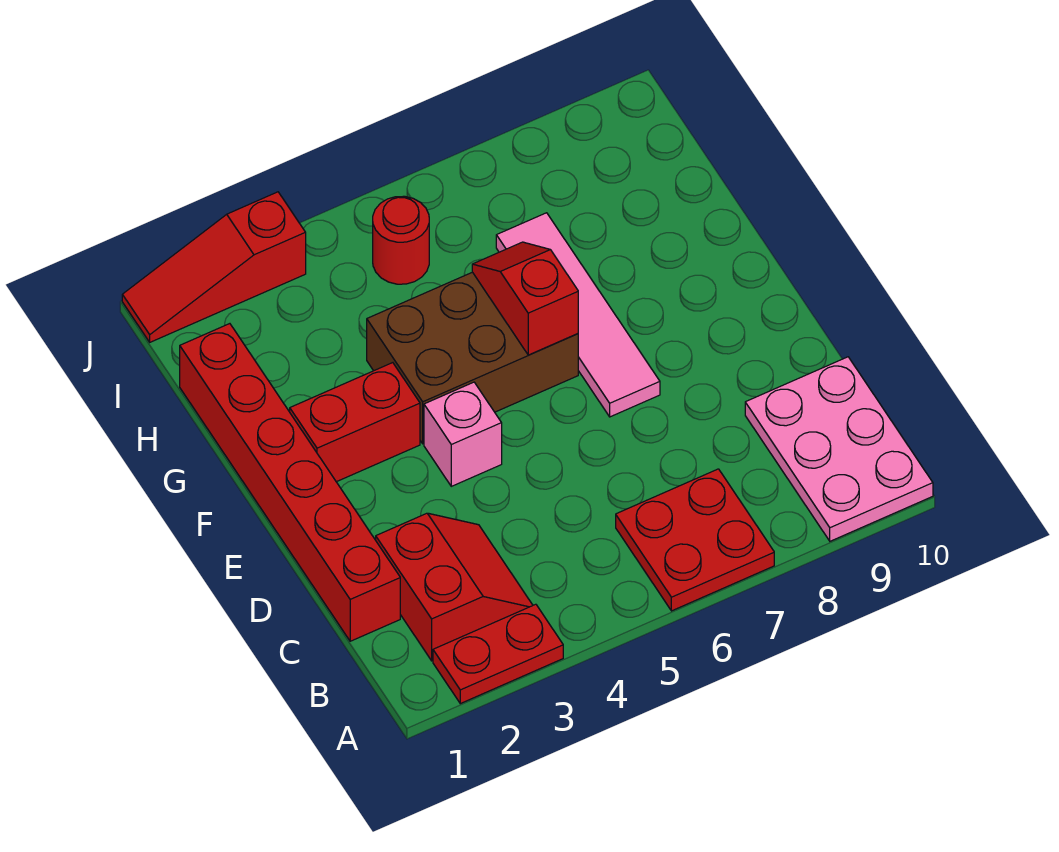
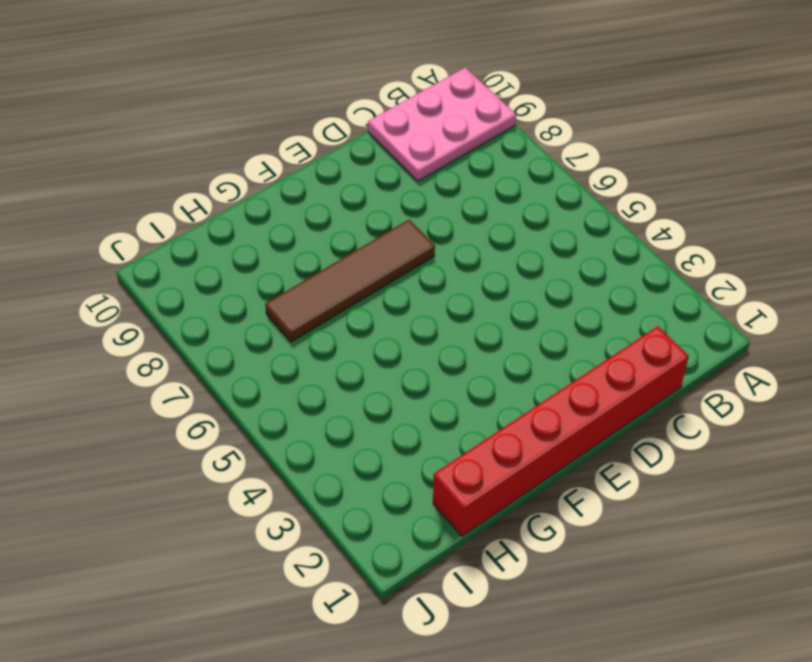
brown 1x4 tile [265,220,435,342] -> pink 1x4 tile [496,213,660,417]
none -> red 1x2 plate [433,604,563,704]
none -> red 2x2 plate [616,469,774,611]
none -> red 2x2 slope [376,513,533,661]

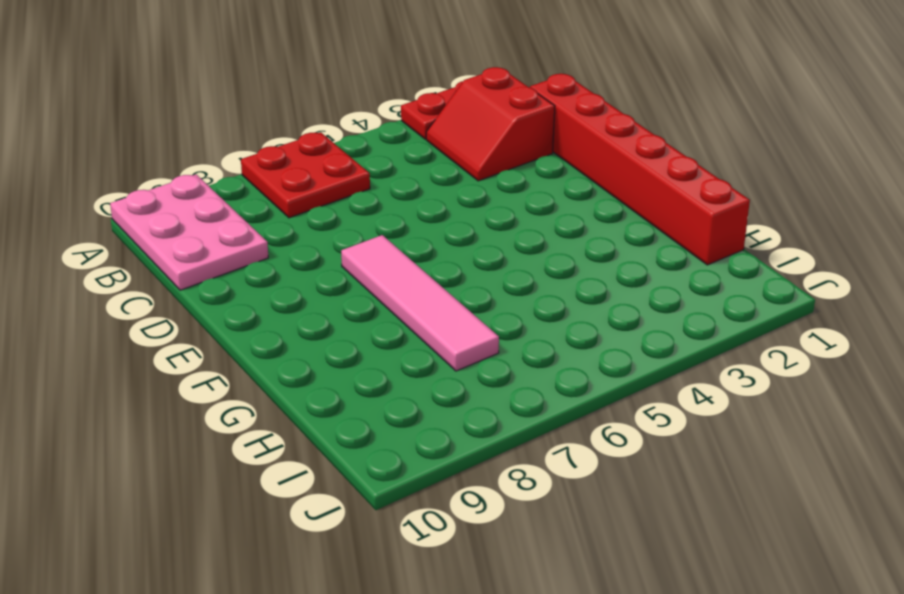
none -> pink 1x1 brick [424,382,502,486]
none -> red 1x2 brick [290,363,420,482]
none -> brown 2x3 brick [367,272,578,444]

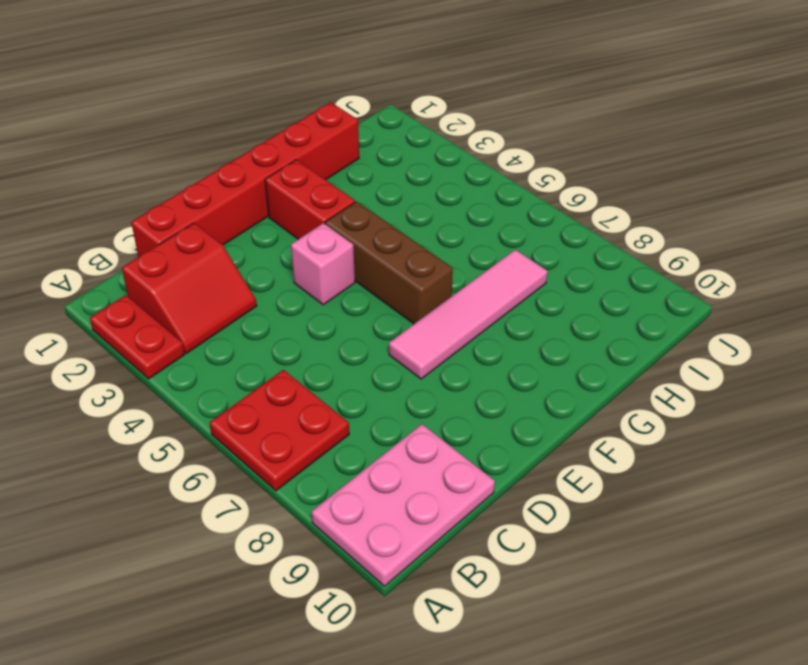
brown 1x3 brick [325,201,453,324] -> brown 2x3 brick [367,272,578,444]
none -> red 1x1 round brick [373,196,429,284]
none -> red 1x3 slope [122,192,306,342]
none -> red 1x2 slope [472,242,578,355]

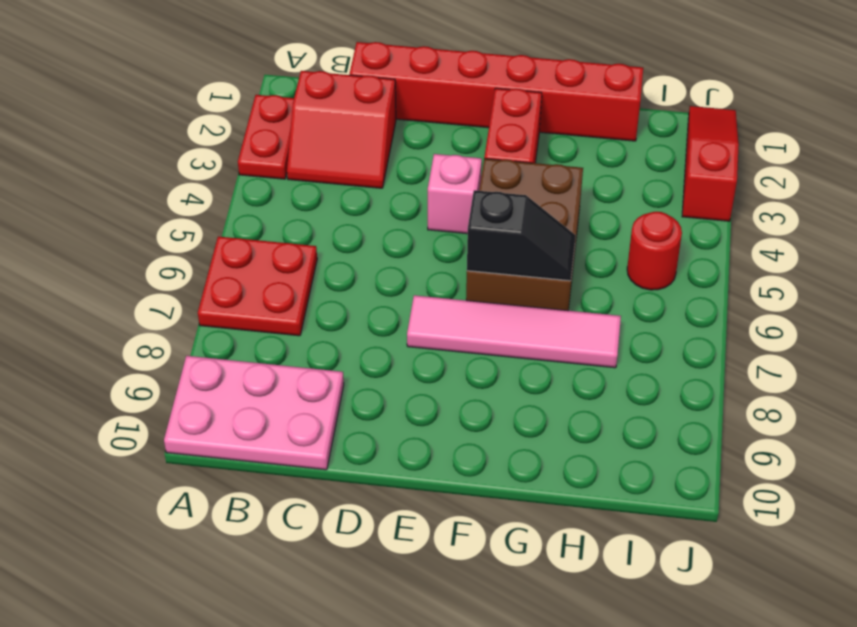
black 1x2 slope [467,190,576,281] -> red 1x2 slope [472,242,578,355]

